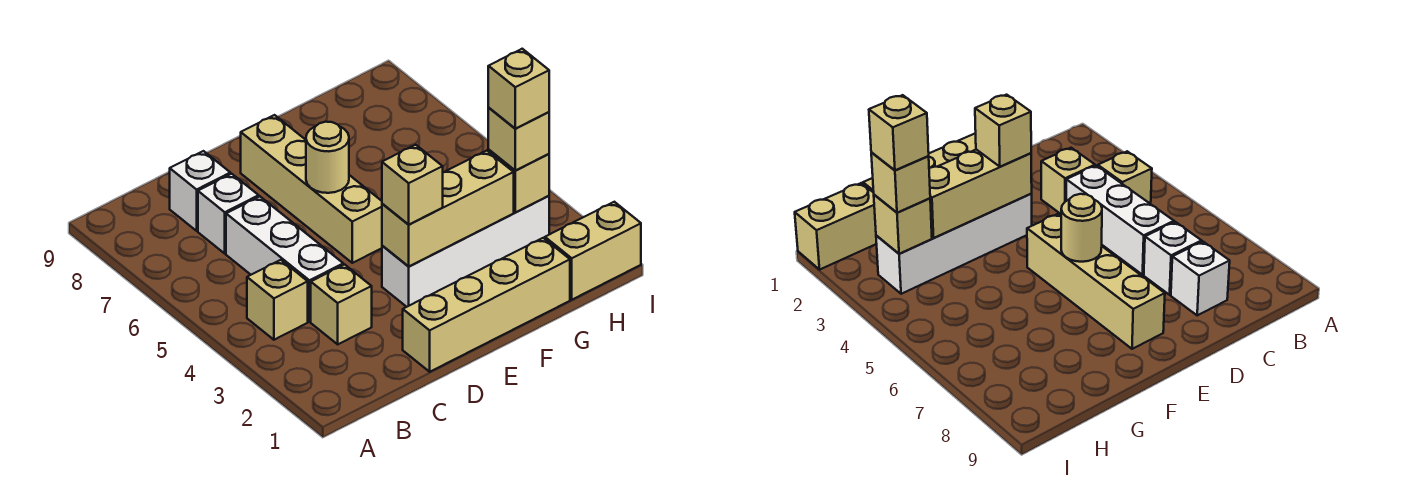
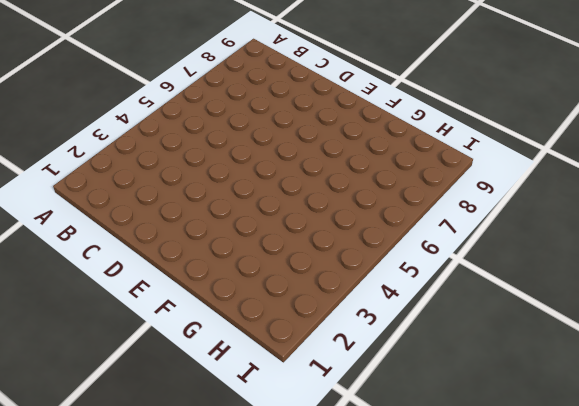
none -> tan 1x1 brick [247,260,308,340]
none -> tan 1x1 brick [311,265,372,344]
none -> white 1x3 brick [226,197,343,322]

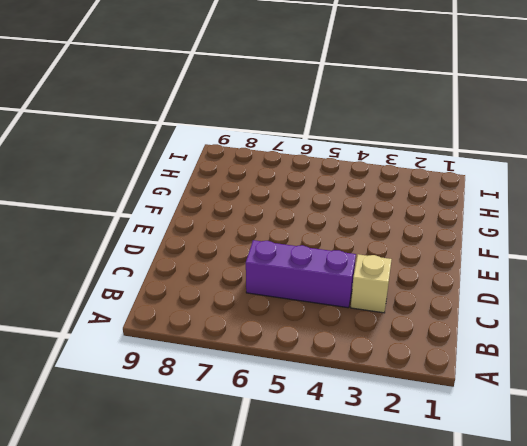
purple 1x3 brick [246,240,356,308] -> white 1x3 brick [226,197,343,322]
none -> tan 1x1 brick [247,260,308,340]
none -> white 1x1 brick [198,174,259,253]
none -> white 1x1 brick [170,151,230,231]

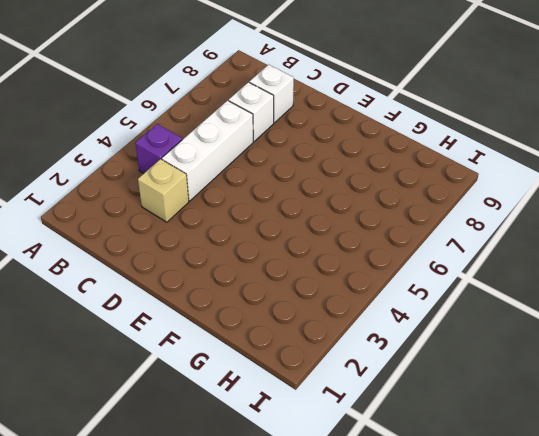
purple 1x1 brick [135,124,182,173] -> tan 1x1 brick [247,260,308,340]
none -> tan 1x4 brick [403,238,570,372]
none -> white 1x4 brick [382,196,549,307]
none -> tan 1x4 brick [241,115,382,263]

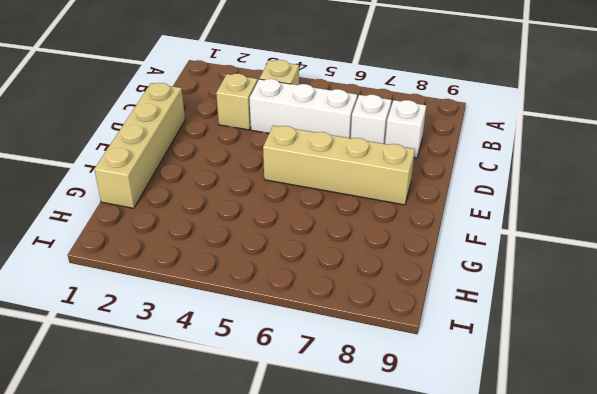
none -> white 1x4 brick [382,196,549,307]
none -> tan 1x2 brick [545,202,641,300]
none -> tan 1x3 brick [382,151,514,267]

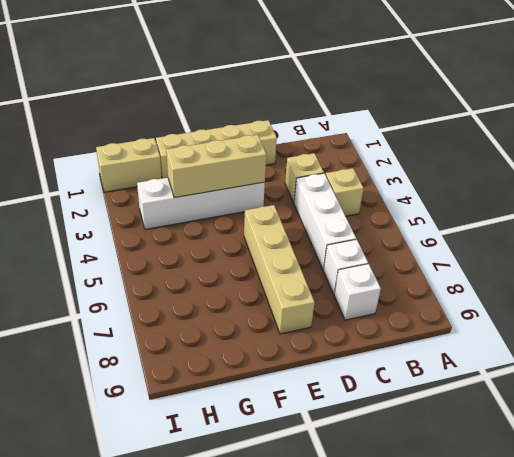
none -> tan 1x1 round brick [306,122,349,193]
none -> tan 1x1 brick [488,150,549,212]
none -> tan 1x1 brick [382,145,443,225]

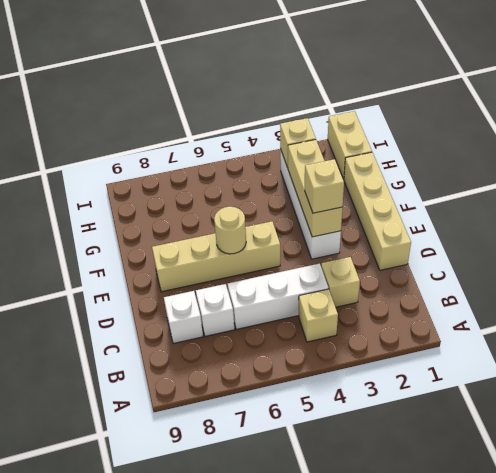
none -> tan 1x1 brick [488,108,549,170]
none -> tan 1x1 brick [488,49,549,129]

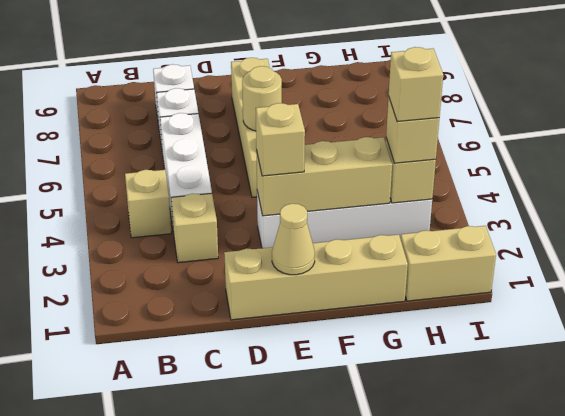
tan 1x1 cone [272,204,315,275] -> none

